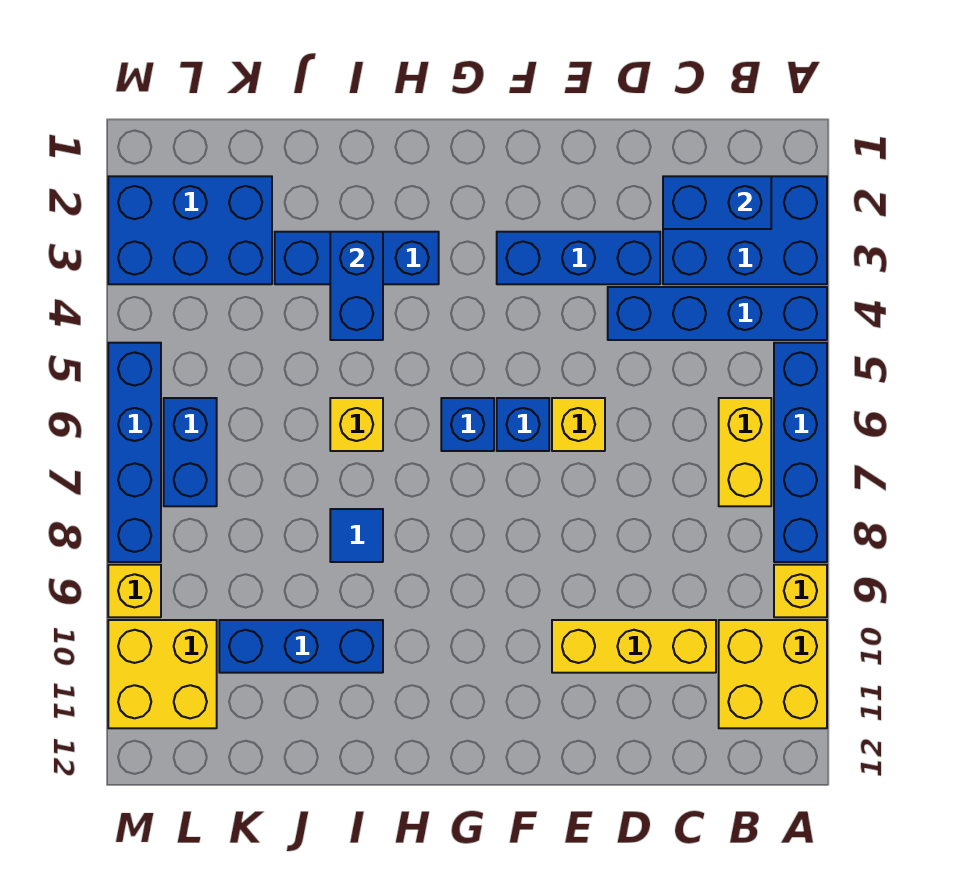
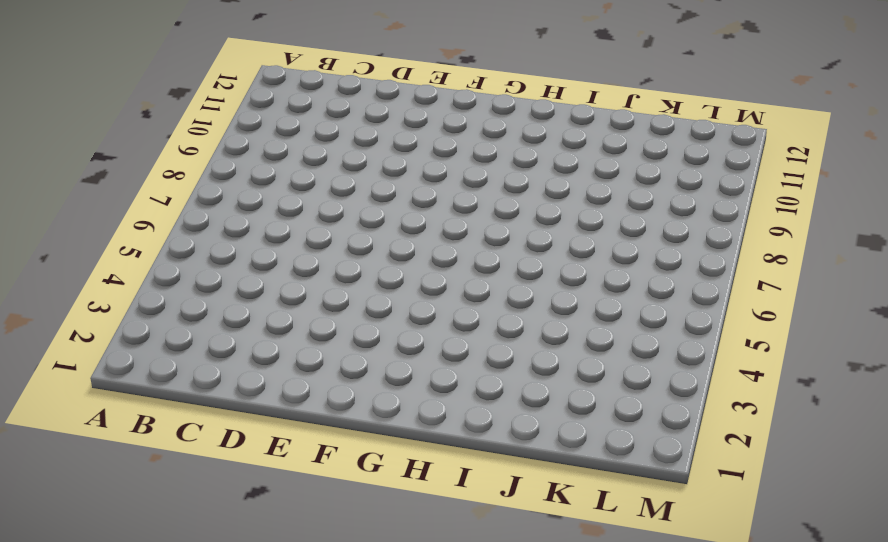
none -> blue 2x3 brick [663,176,827,284]
none -> blue 1x4 brick [608,287,827,340]
none -> blue 1x4 brick [774,343,827,562]

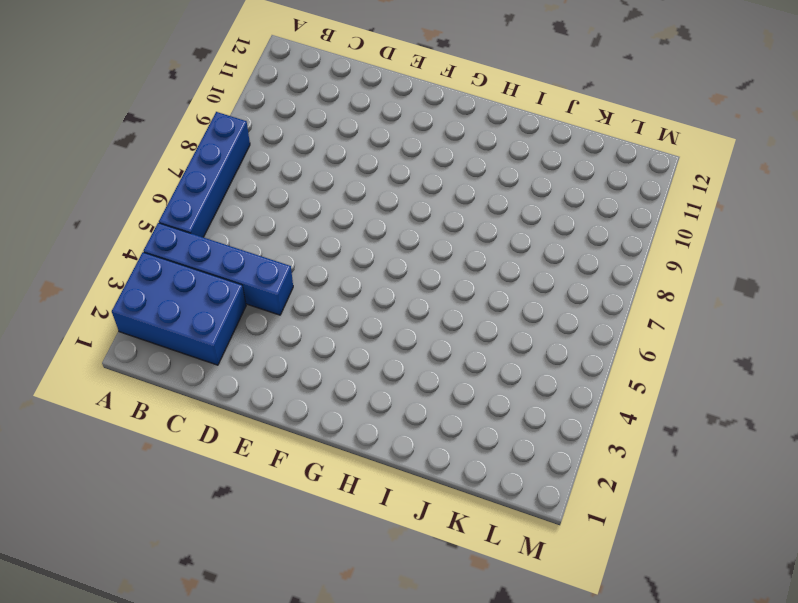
none -> yellow 1x1 brick [774,565,827,617]
none -> yellow 2x2 brick [719,620,827,728]
none -> yellow 1x2 brick [719,398,771,506]

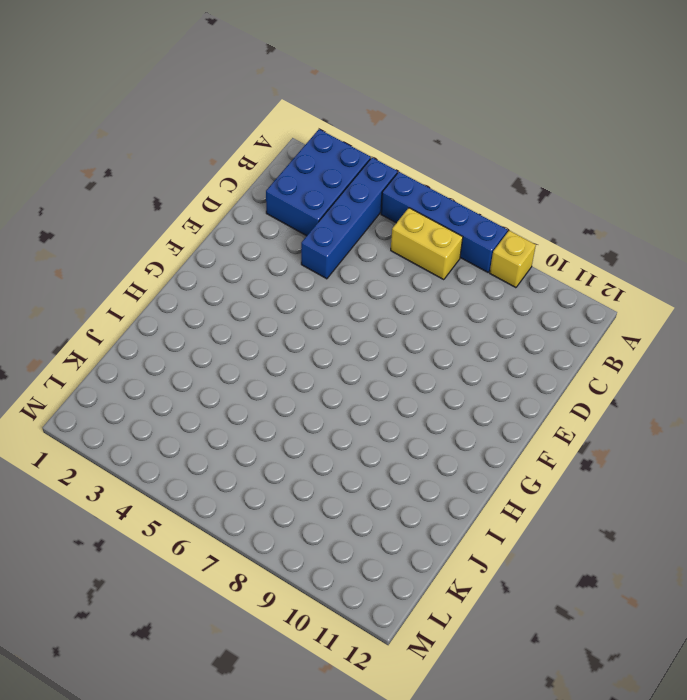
none -> yellow 2x2 brick [719,620,827,728]
none -> yellow 1x3 brick [552,620,716,673]
none -> blue 1x3 brick [497,232,660,284]

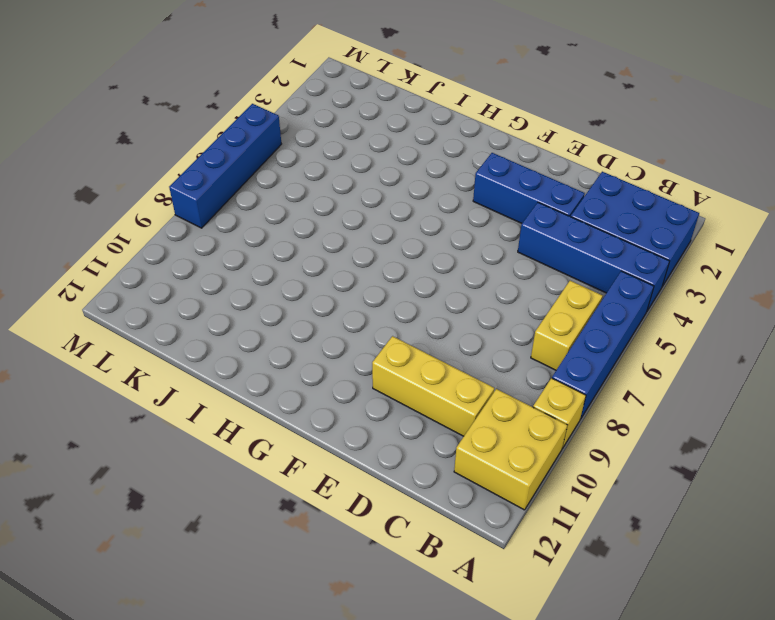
none -> yellow 1x1 brick [552,398,605,451]
none -> blue 1x1 brick [497,398,549,451]
none -> blue 1x1 brick [441,398,494,451]

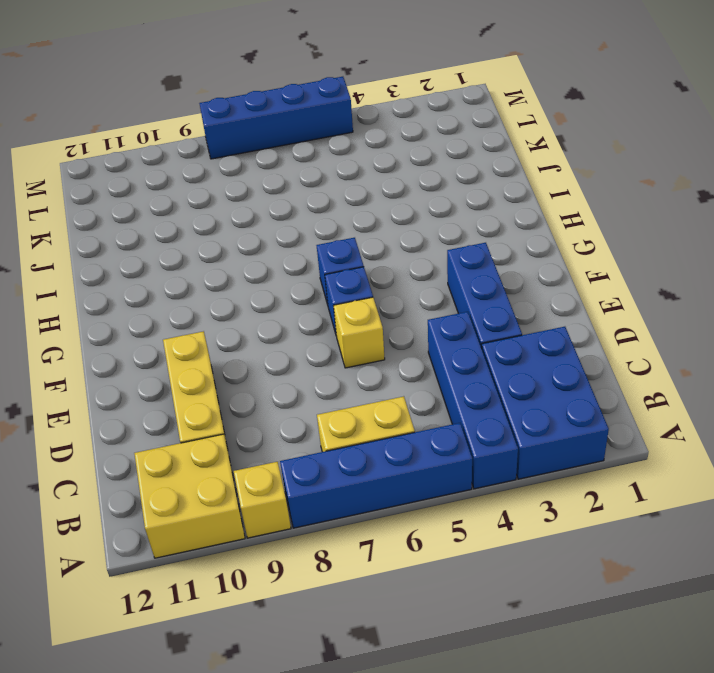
none -> blue 1x3 brick [275,232,439,284]
none -> yellow 1x1 brick [330,398,383,451]
none -> blue 1x1 tile [330,509,383,562]

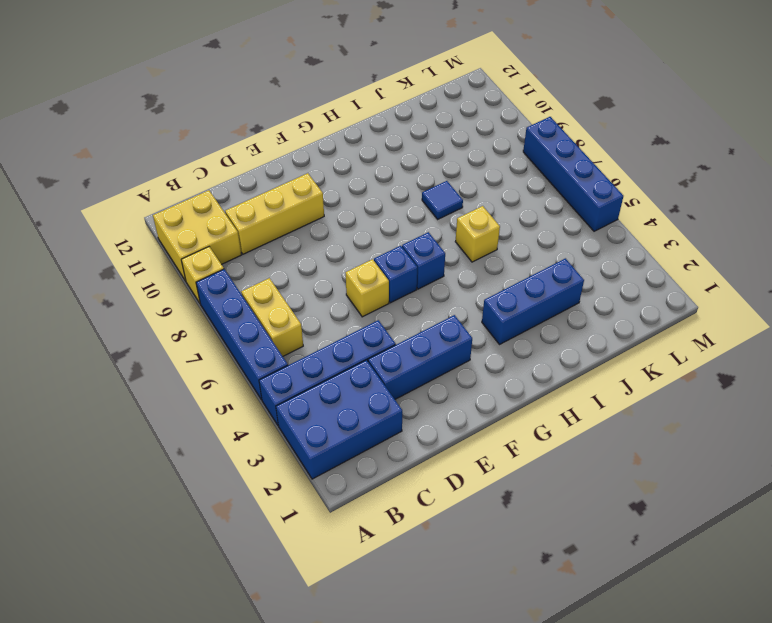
none -> blue 1x3 brick [219,620,383,673]
none -> blue 2x3 brick [108,176,272,284]
none -> blue 1x2 brick [164,398,217,506]

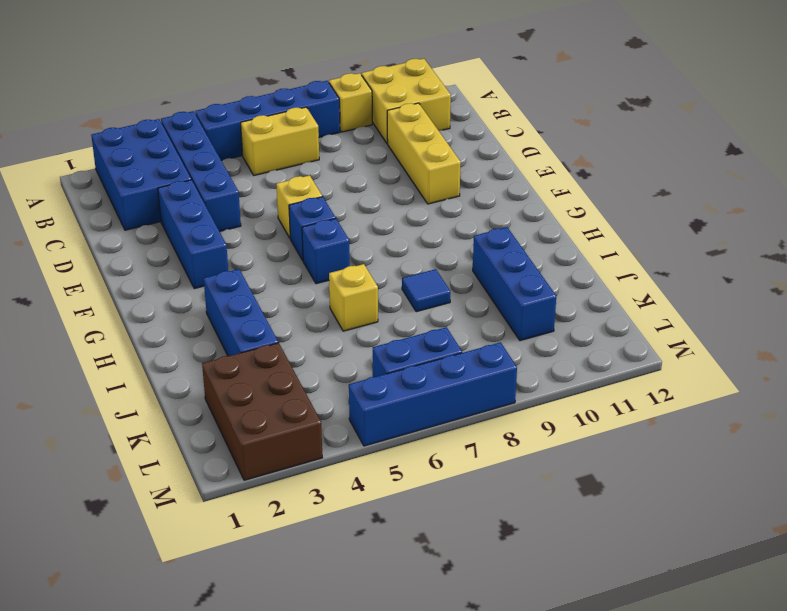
brown 2x3 brick [202,343,322,480] -> blue 2x3 brick [108,176,272,284]
none -> yellow 2x2 brick [108,620,217,728]
none -> yellow 1x1 brick [108,565,161,617]
none -> blue 1x2 brick [663,176,771,229]

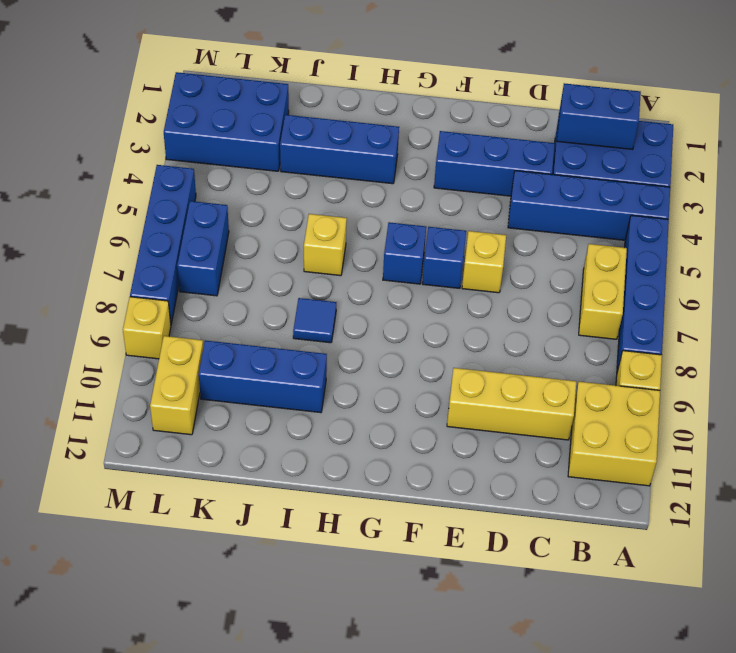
yellow 1x2 brick [150,336,203,435] -> yellow 2x2 brick [108,620,217,728]
none -> blue 1x2 brick [330,232,383,340]

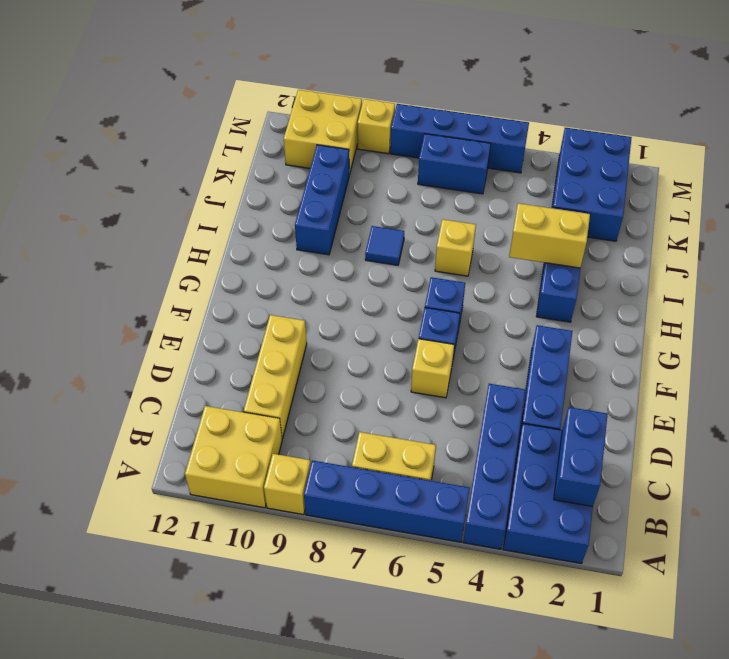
yellow 1x2 brick [509,203,590,268] -> blue 1x2 brick [330,232,383,340]

